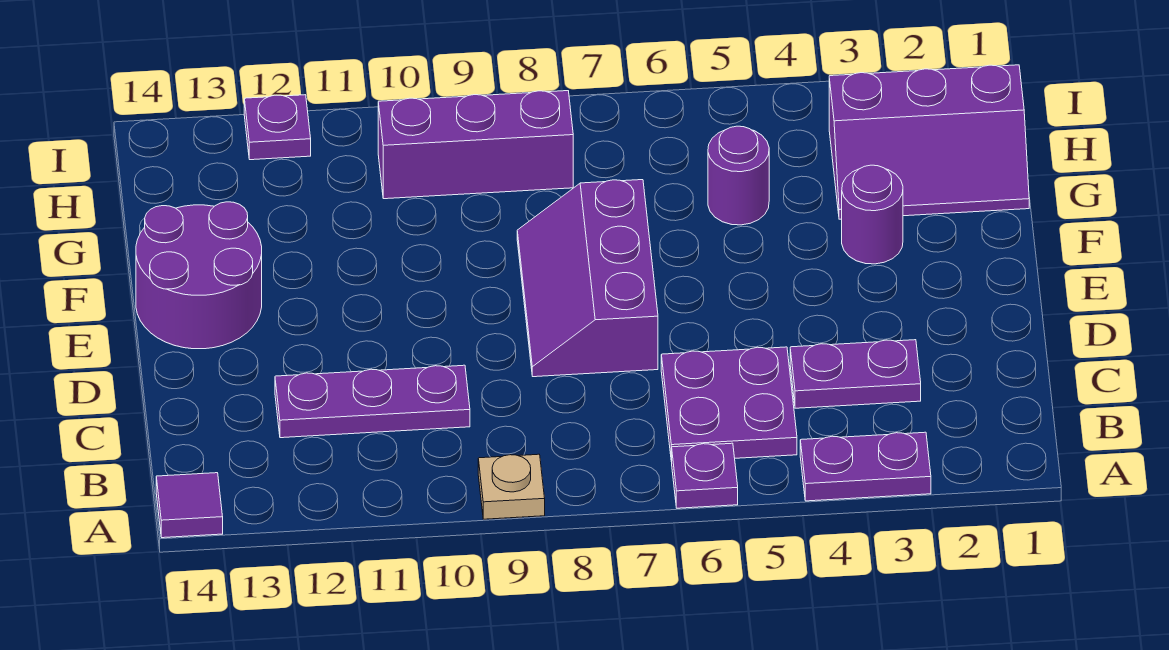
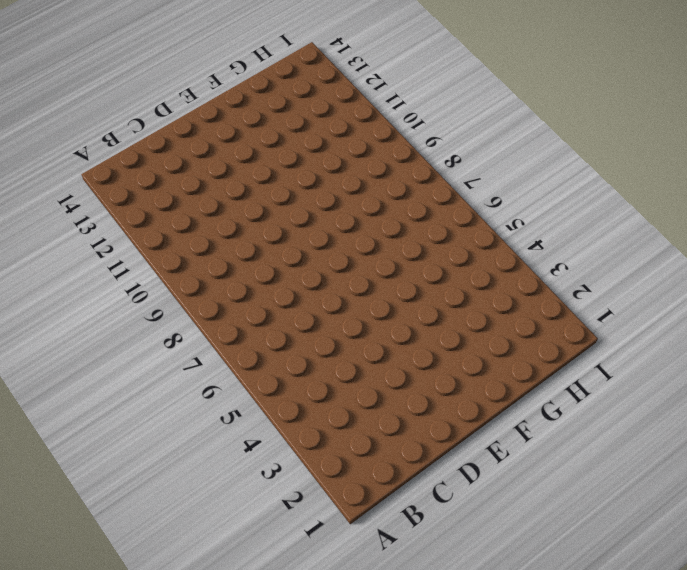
none -> purple 1x2 plate [800,432,931,501]
none -> purple 1x1 plate [672,443,738,508]
none -> tan 1x1 plate [478,454,545,519]

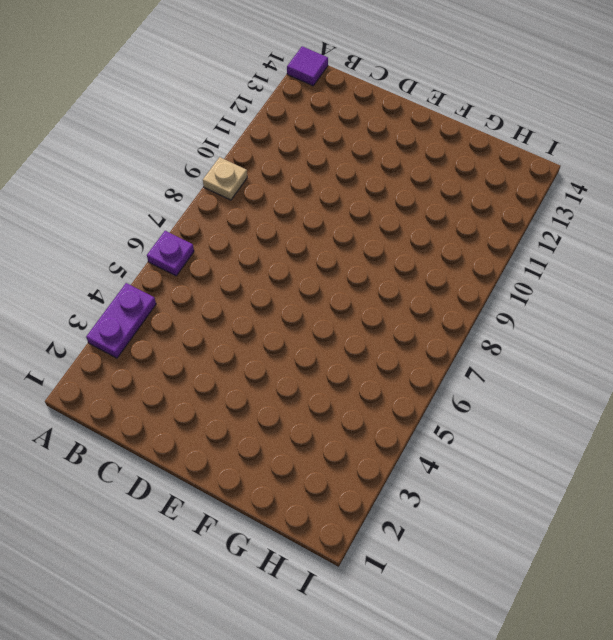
none -> purple 2x2 plate [661,347,797,462]
none -> purple 1x2 plate [790,340,921,408]
none -> purple 1x3 plate [275,365,470,438]

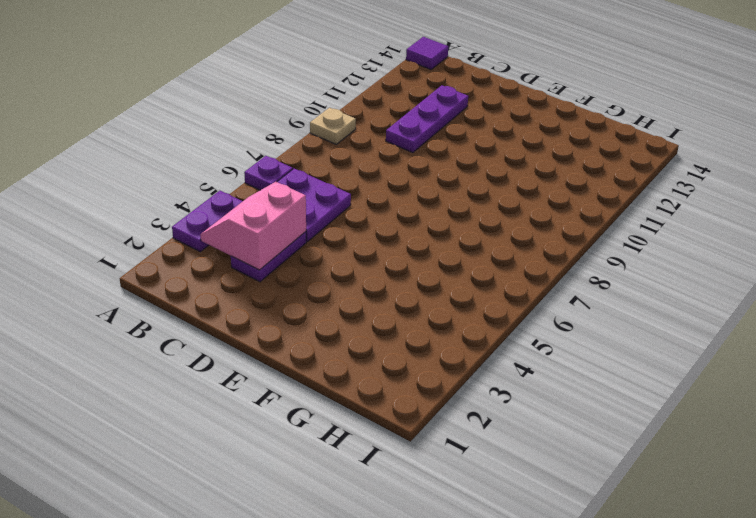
pink 2x2 slope [200,182,306,270] -> none
none -> purple 2x3 slope [517,180,658,377]
none -> purple 2x2 round brick [136,202,262,349]
none -> purple 1x1 round brick [842,165,903,264]

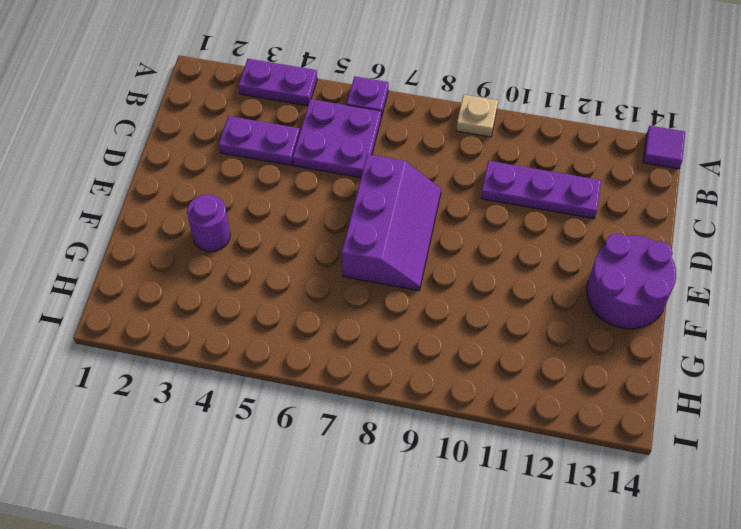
none -> purple 2x3 slope [829,65,1029,219]
none -> purple 1x1 round brick [708,126,769,225]
none -> purple 1x3 brick [378,91,573,199]

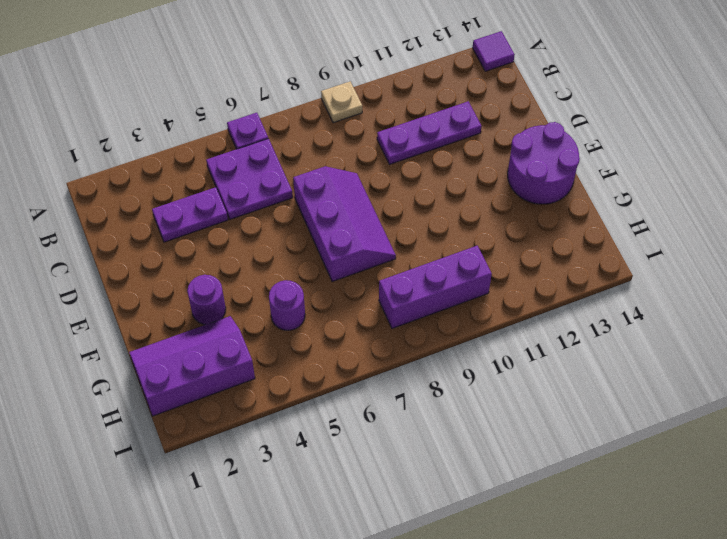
none -> purple 1x2 plate [800,432,931,501]
none -> purple 1x1 plate [244,95,311,160]

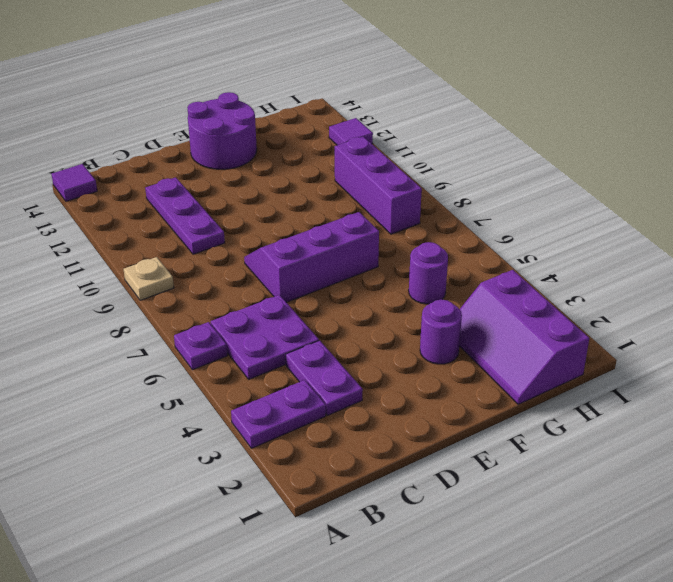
purple 1x2 plate [231,380,326,448] -> purple 1x2 plate turned to [800,432,931,501]
purple 1x1 tile [329,118,373,145] -> purple 1x1 plate [244,95,311,160]

